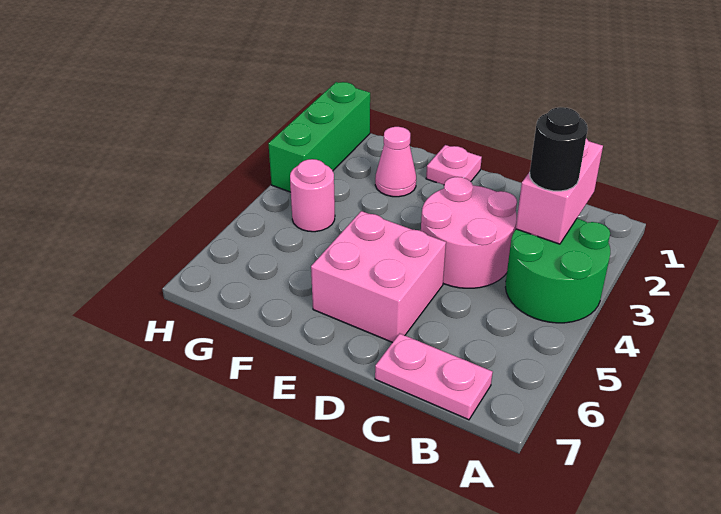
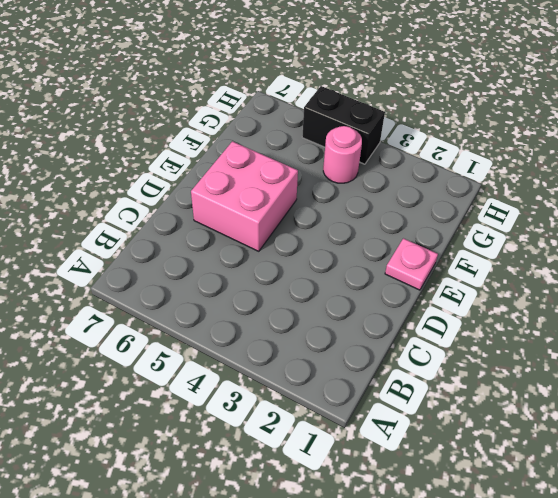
black 1x2 brick [302,86,385,164] -> none
none -> green 2x2 round brick [505,218,610,323]
none -> pink 1x2 plate [375,334,493,420]

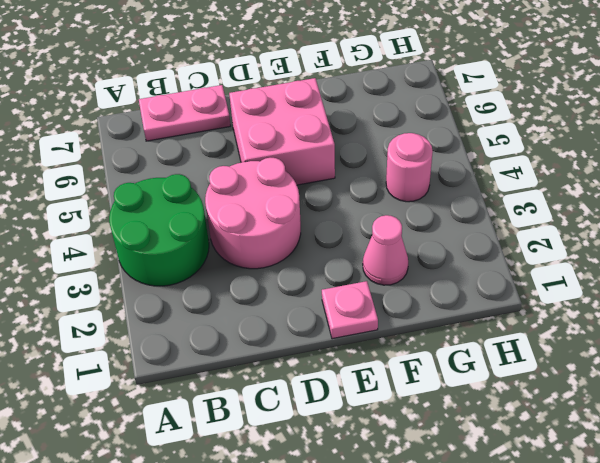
none -> green 1x3 brick [268,82,370,192]
none -> pink 1x2 brick [516,138,603,244]

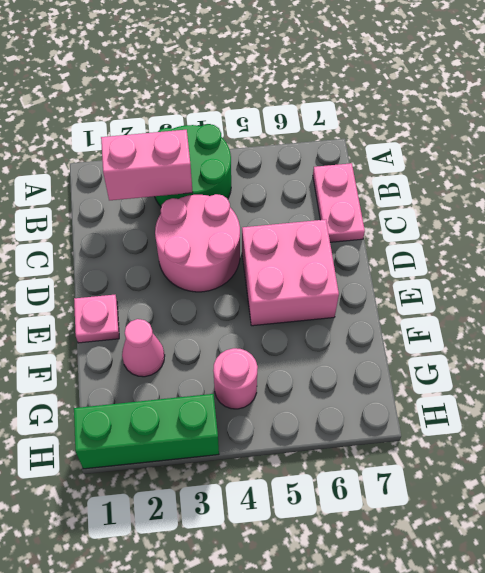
none -> black 1x1 round brick [530,107,588,191]

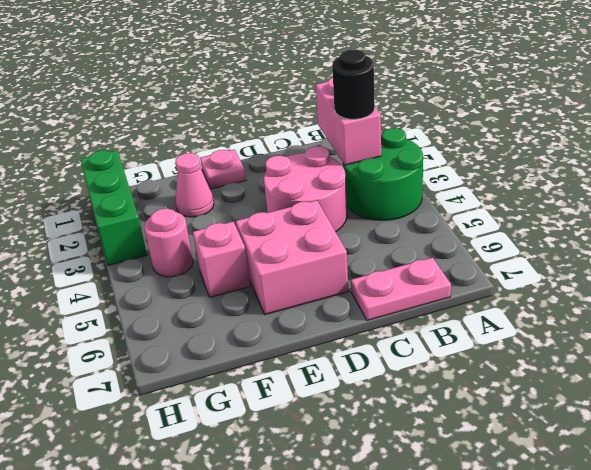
pink 1x1 brick [193,222,250,297] -> none

